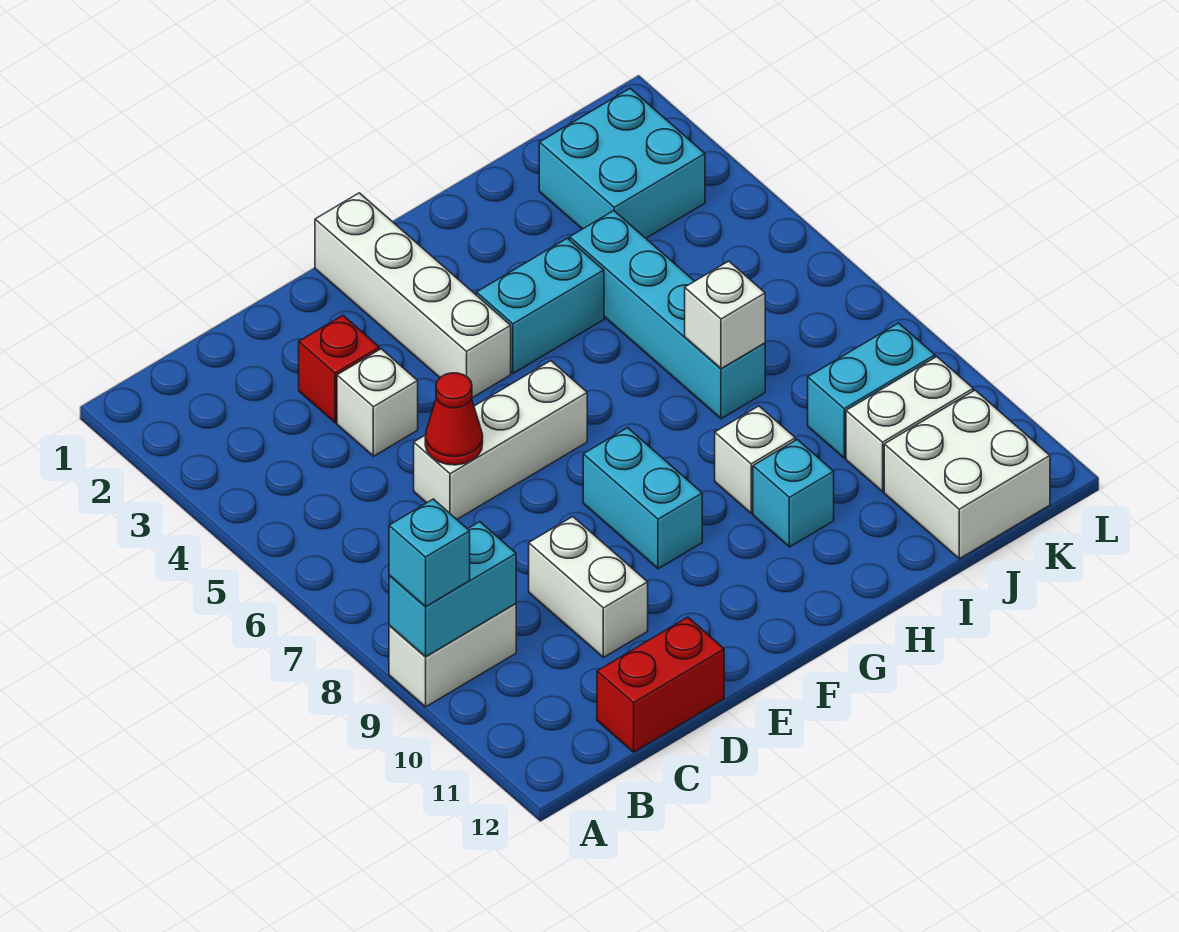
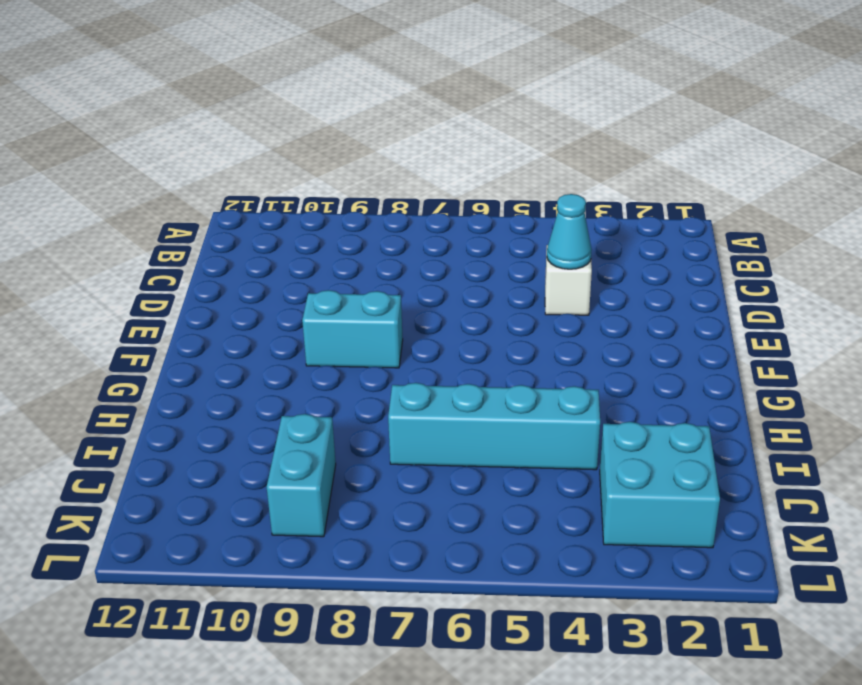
cyan 1x1 cone [547,194,592,269] -> none
none -> white 1x2 brick [389,604,516,707]
none -> red 1x2 brick [597,617,724,752]
none -> red 1x1 brick [299,315,379,423]

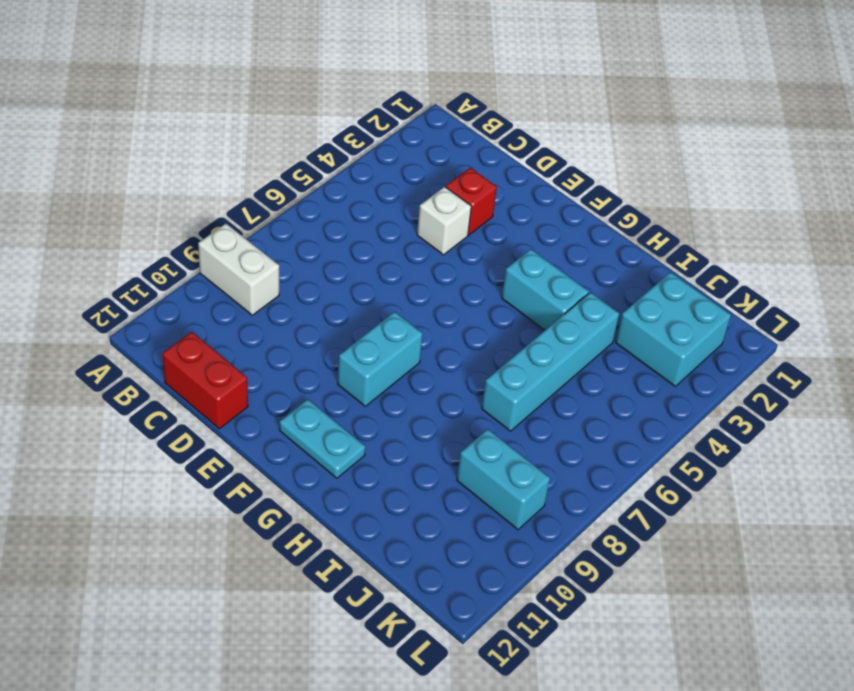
cyan 1x2 plate [280,399,365,478] -> none
none -> white 1x3 brick [414,361,587,519]
none -> white 1x2 brick [529,517,648,657]
none -> white 1x4 brick [315,193,511,398]

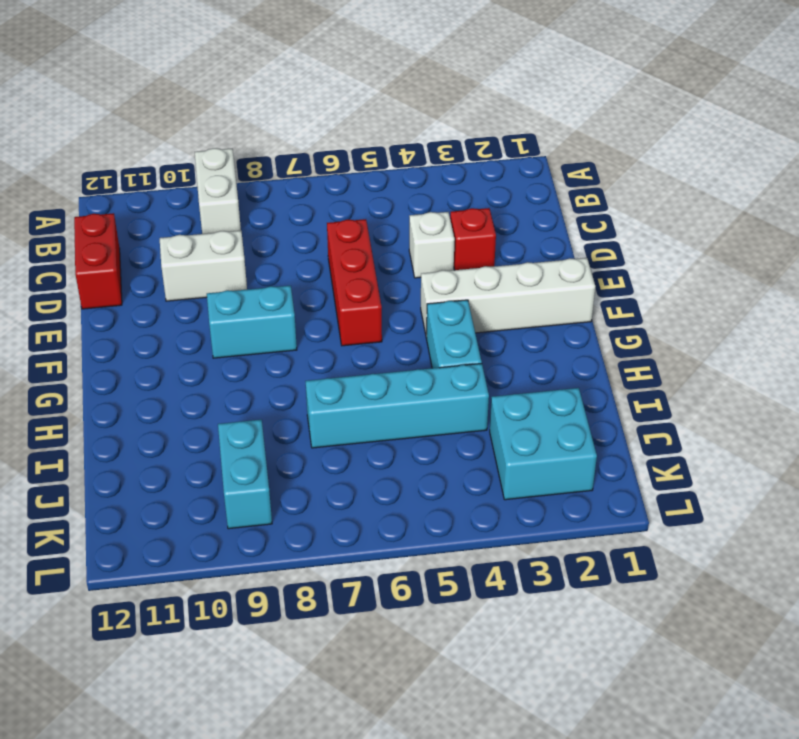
red 1x3 brick [327,219,382,346] -> white 1x3 brick [414,361,587,519]
none -> white 1x1 brick [715,406,795,513]
none -> cyan 1x1 brick [753,440,834,547]
none -> white 1x2 brick [846,357,973,492]

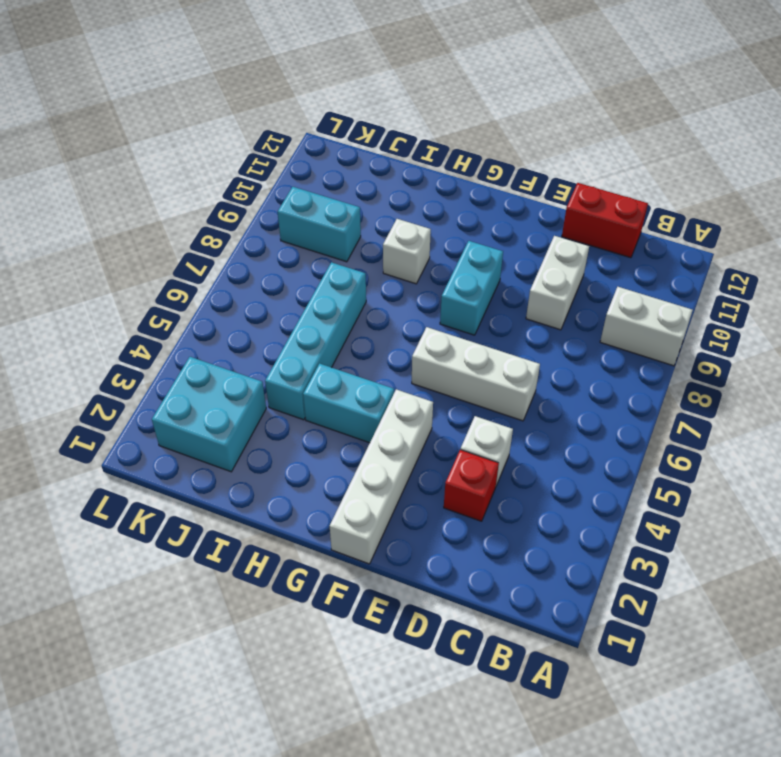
none -> cyan 1x1 brick [753,440,834,547]
none -> white 1x2 brick [846,357,973,492]
none -> white 2x2 brick [884,390,1050,559]

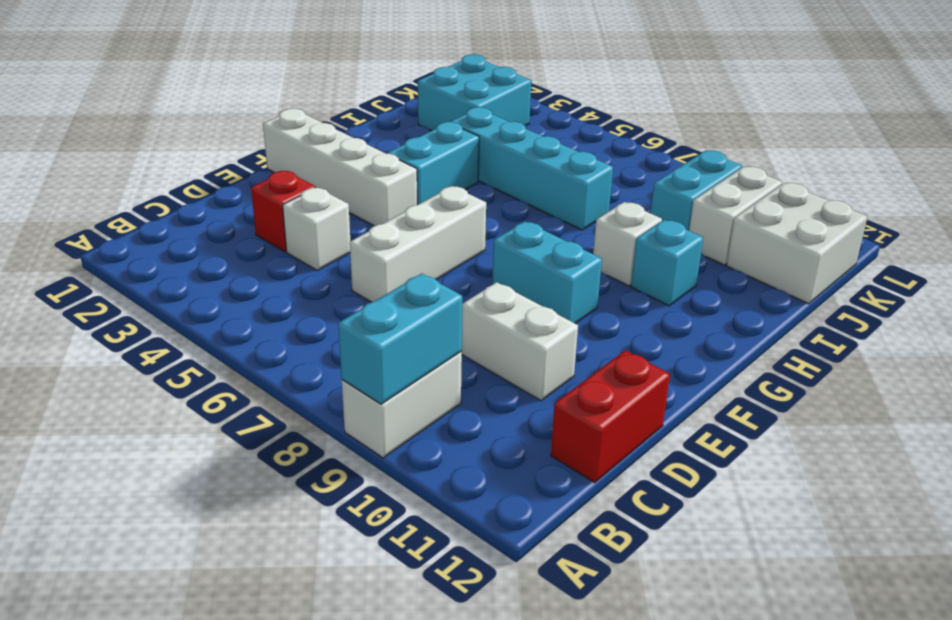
none -> red 1x1 cone [425,373,483,465]
none -> white 1x1 brick [685,261,765,369]
none -> cyan 1x1 brick [389,499,470,607]

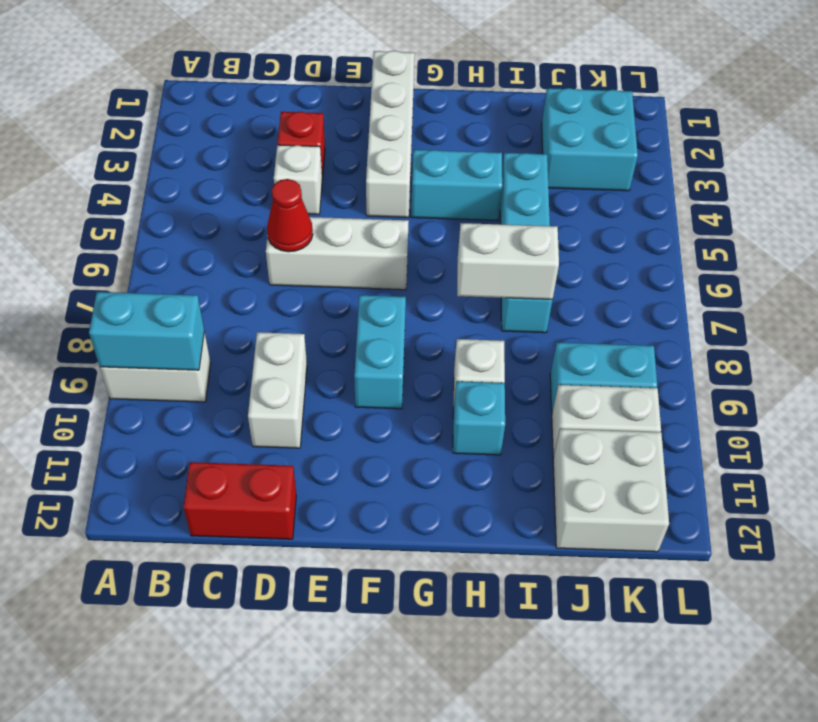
white 1x2 brick [457,223,559,299] -> white 1x1 brick [685,261,765,369]
none -> cyan 1x1 brick [389,499,470,607]

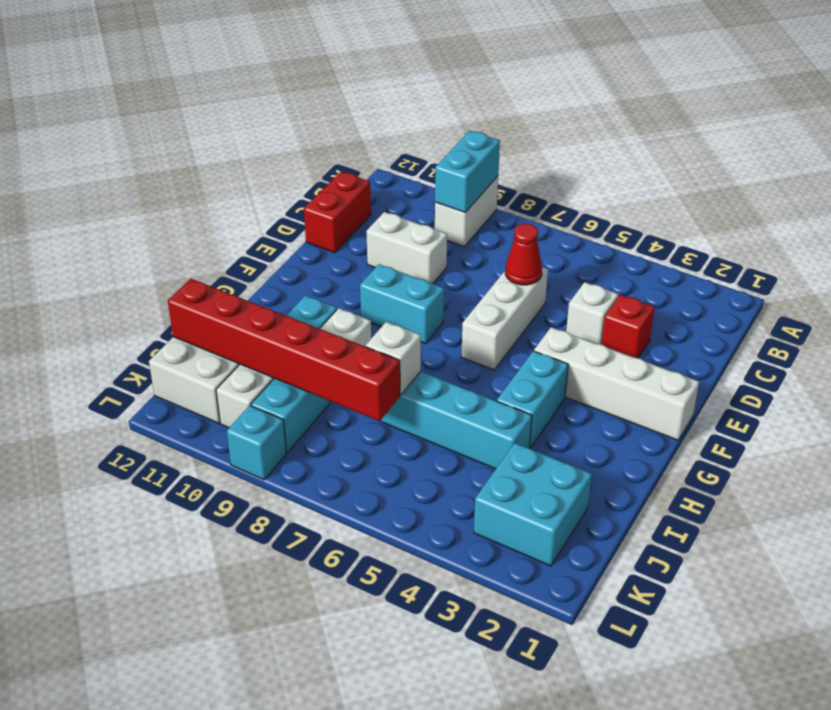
red 1x6 brick [168,279,400,421] -> none
cyan 1x1 brick [227,406,286,480] -> cyan 1x1 brick moved to [389,499,470,607]

